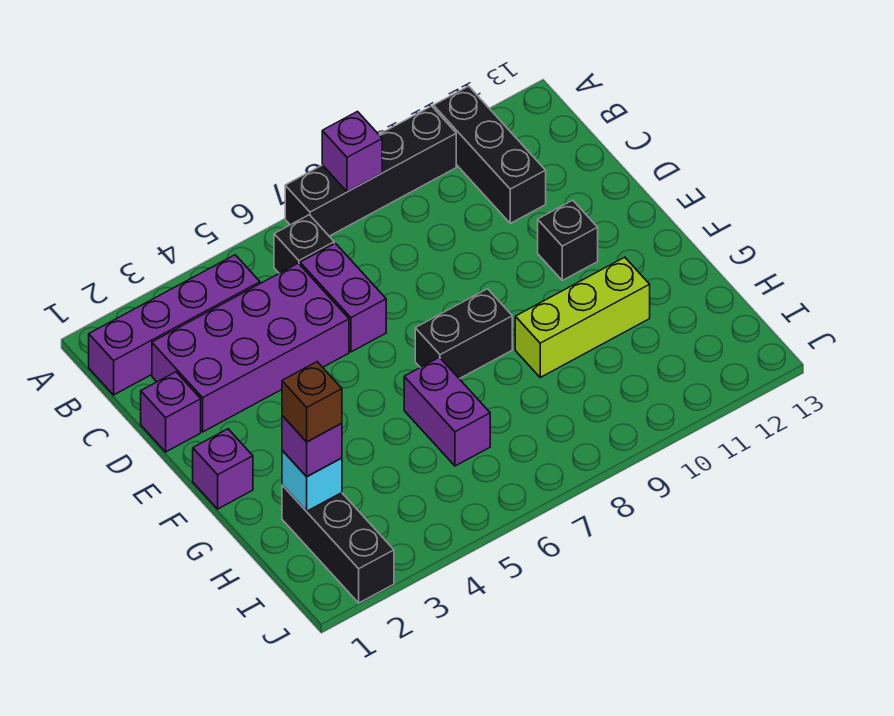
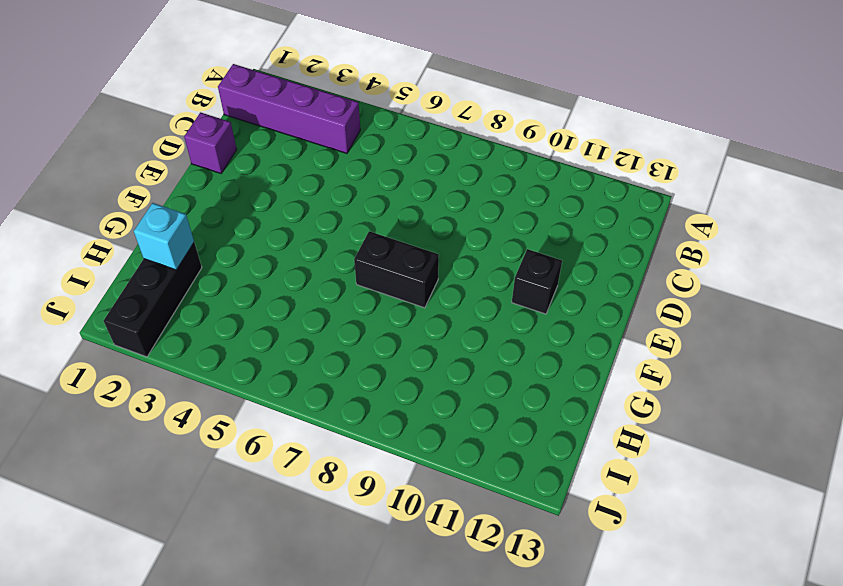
none -> black 1x4 brick [285,106,456,236]
none -> black 1x3 brick [433,86,546,223]
none -> black 1x1 brick [274,215,334,273]

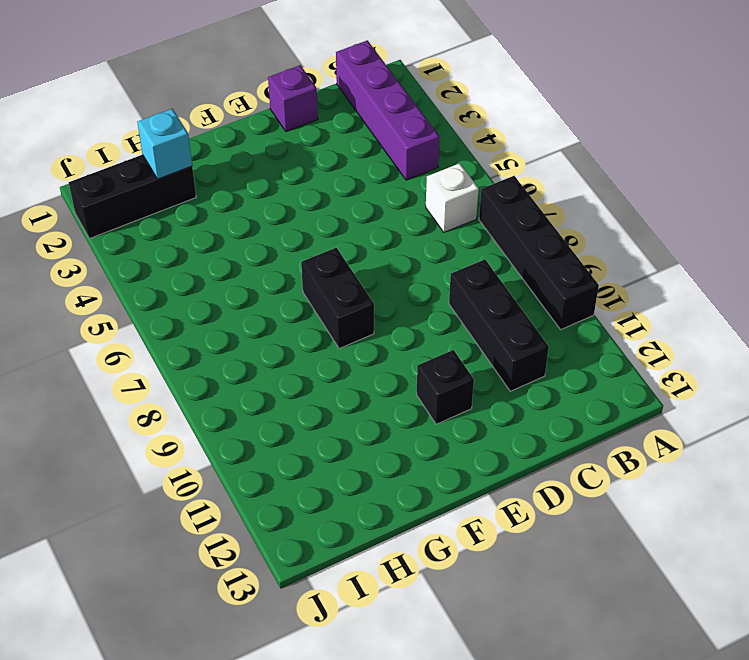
white 1x1 brick [426,163,479,232] -> black 1x1 brick [274,215,334,273]
black 1x3 brick [449,259,549,391] -> black 1x3 brick turned to [433,86,546,223]
none -> purple 2x4 brick [152,263,349,432]
none -> purple 1x2 brick [300,243,386,352]
none -> purple 1x1 brick [193,429,253,509]

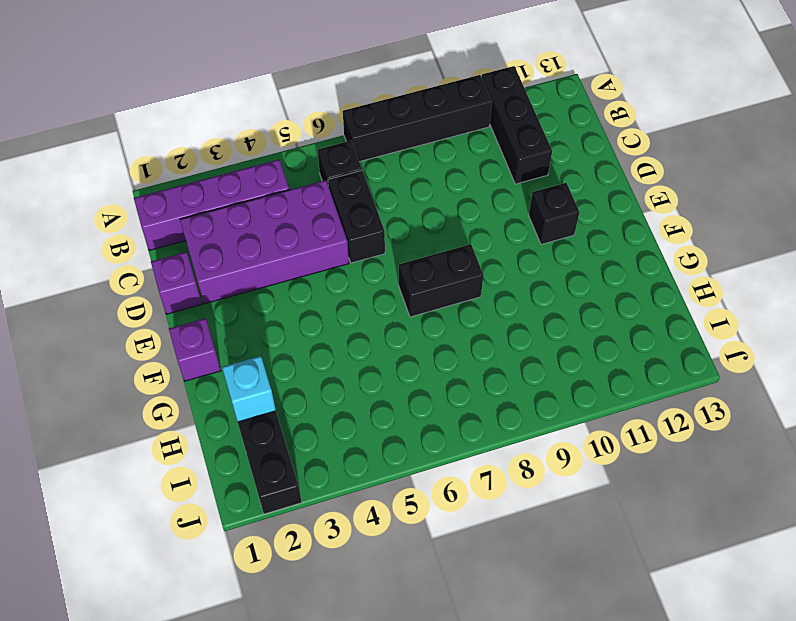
black 1x2 brick [328,171,385,263] -> purple 1x2 brick [300,243,386,352]
none -> purple 1x2 brick [404,357,490,466]
none -> lime 1x3 brick [515,257,650,377]
none -> purple 1x1 brick [322,112,382,192]

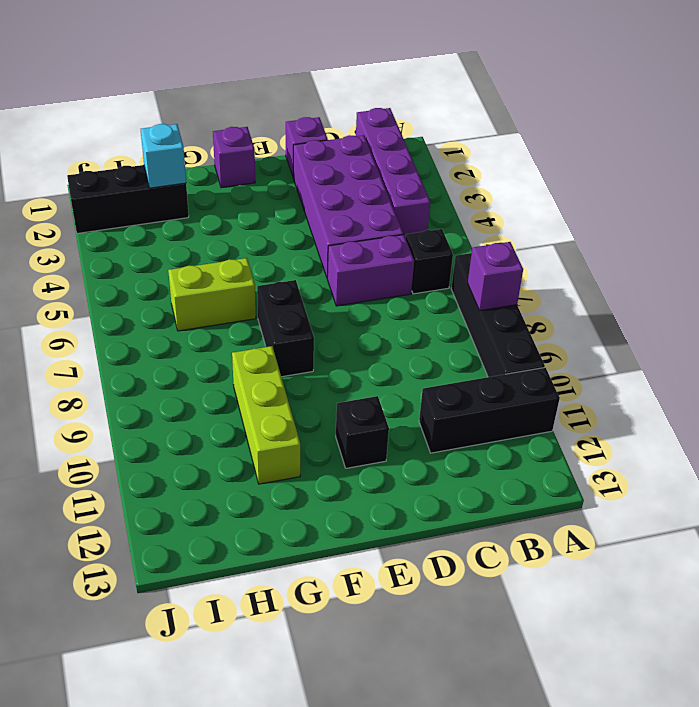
lime 1x2 brick [168,258,256,331] -> purple 1x2 brick [404,357,490,466]
none -> purple 1x1 brick [282,416,342,477]
none -> brown 1x1 brick [282,362,342,442]

